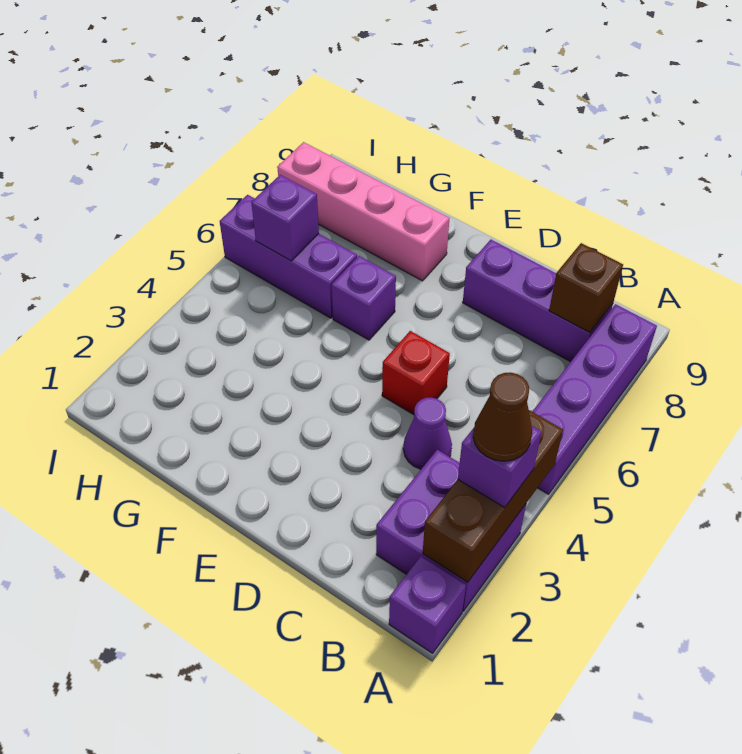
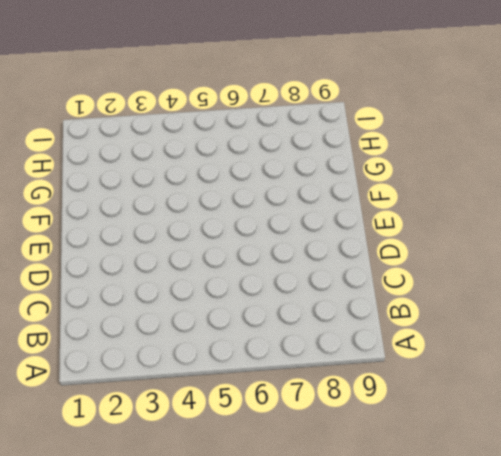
none -> purple 1x1 brick [389,556,466,653]
none -> purple 2x2 brick [376,450,526,611]
none -> purple 1x4 brick [532,304,657,494]

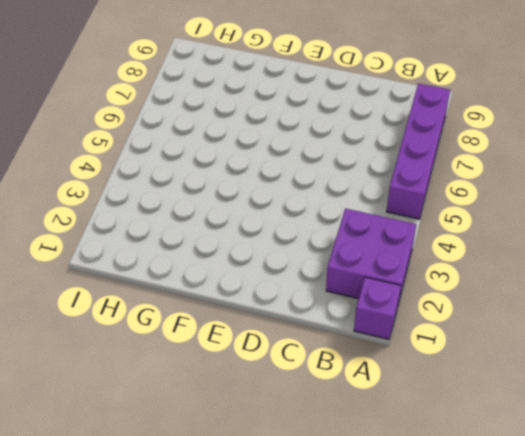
none -> purple 1x3 brick [463,240,613,362]
none -> purple 1x1 cone [403,397,452,469]
none -> red 1x1 brick [382,331,450,415]

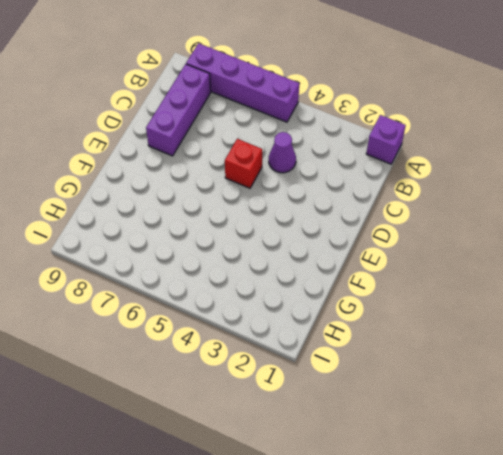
none -> purple 2x2 brick [376,450,526,611]
none -> purple 1x1 brick [332,256,396,340]
none -> pink 1x4 brick [277,142,449,281]

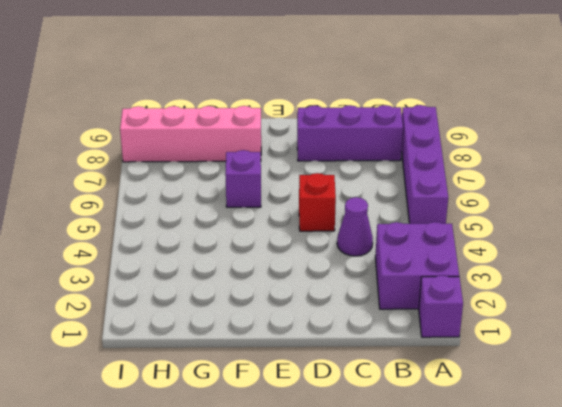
none -> purple 1x3 brick [220,195,357,318]
none -> brown 1x3 brick [423,410,563,582]
none -> brown 1x1 brick [549,243,623,332]

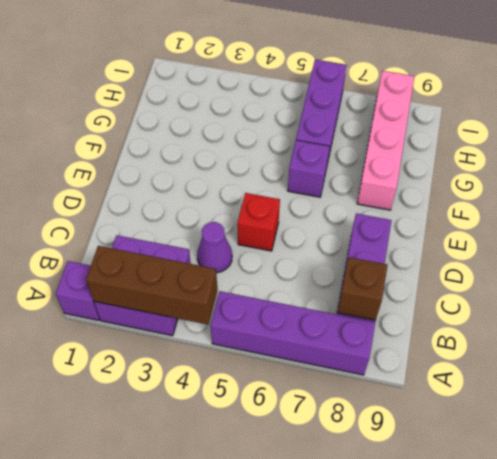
none -> purple 1x1 brick [251,175,319,261]
none -> purple 1x1 brick [458,426,542,507]
none -> brown 1x1 cone [473,373,532,461]

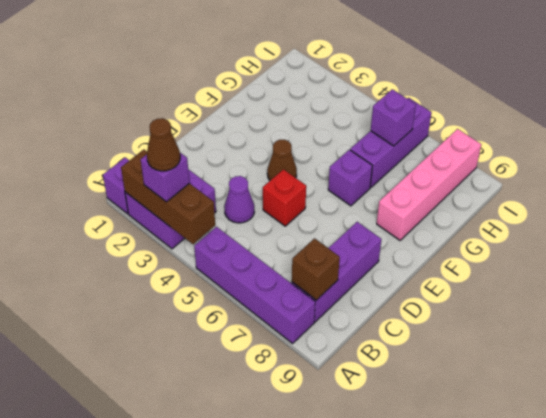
brown 1x1 cone [267,140,297,180] -> none

